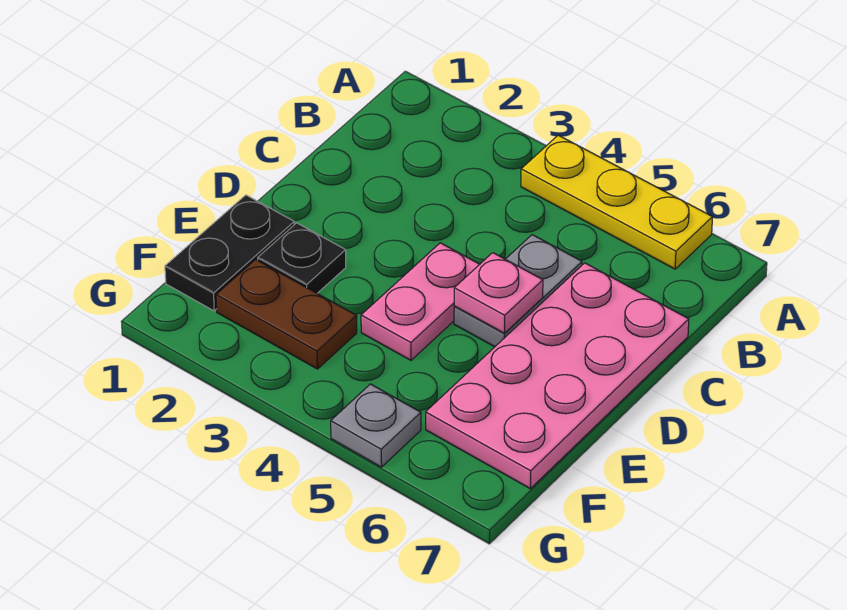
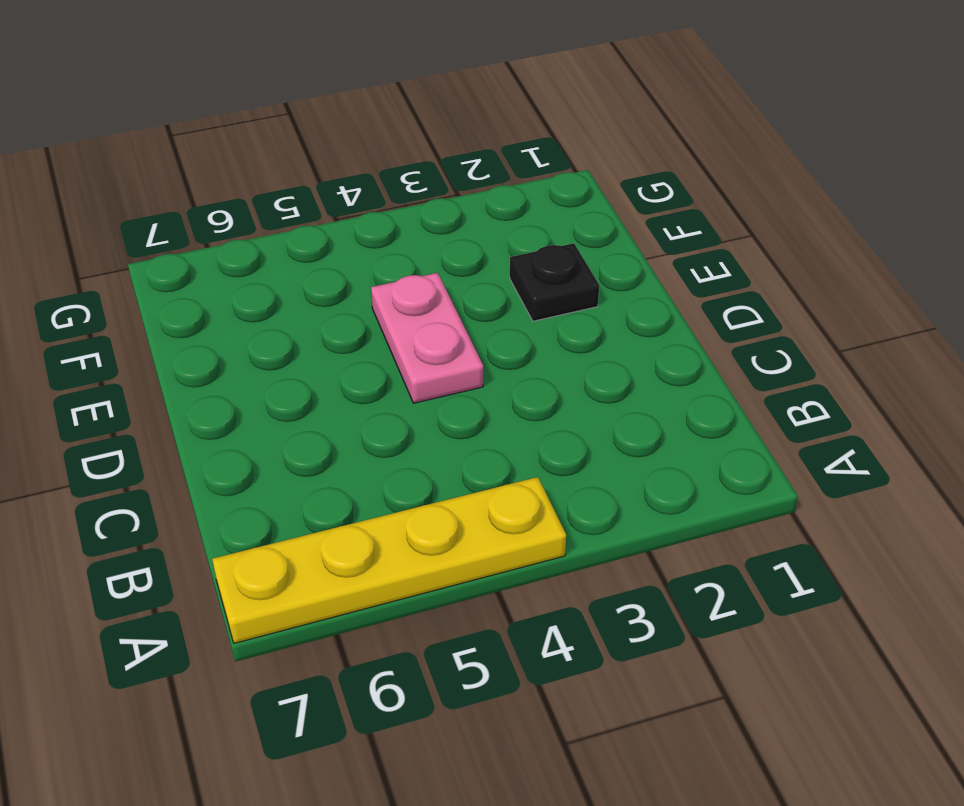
yellow 1x4 plate [212,477,566,643] -> yellow 1x3 plate [521,135,713,269]
none -> grey 1x2 plate [454,235,582,347]
none -> pink 2x4 plate [426,263,689,489]

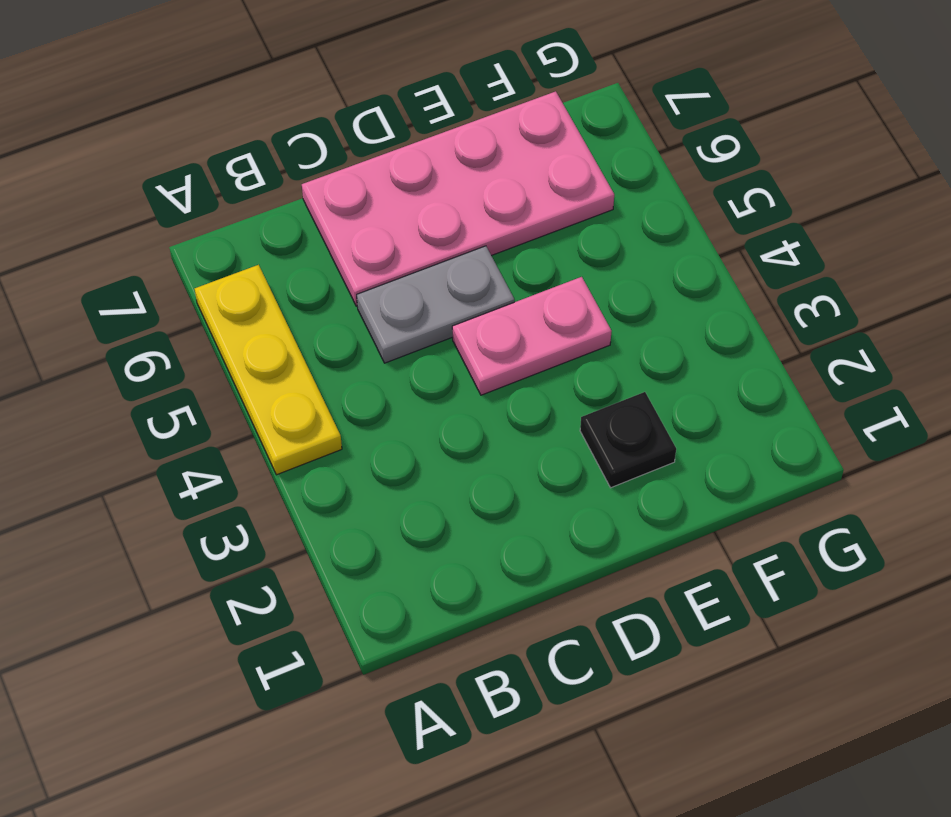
none -> black 1x2 plate [165,195,294,311]
none -> brown 1x2 plate [216,259,357,369]

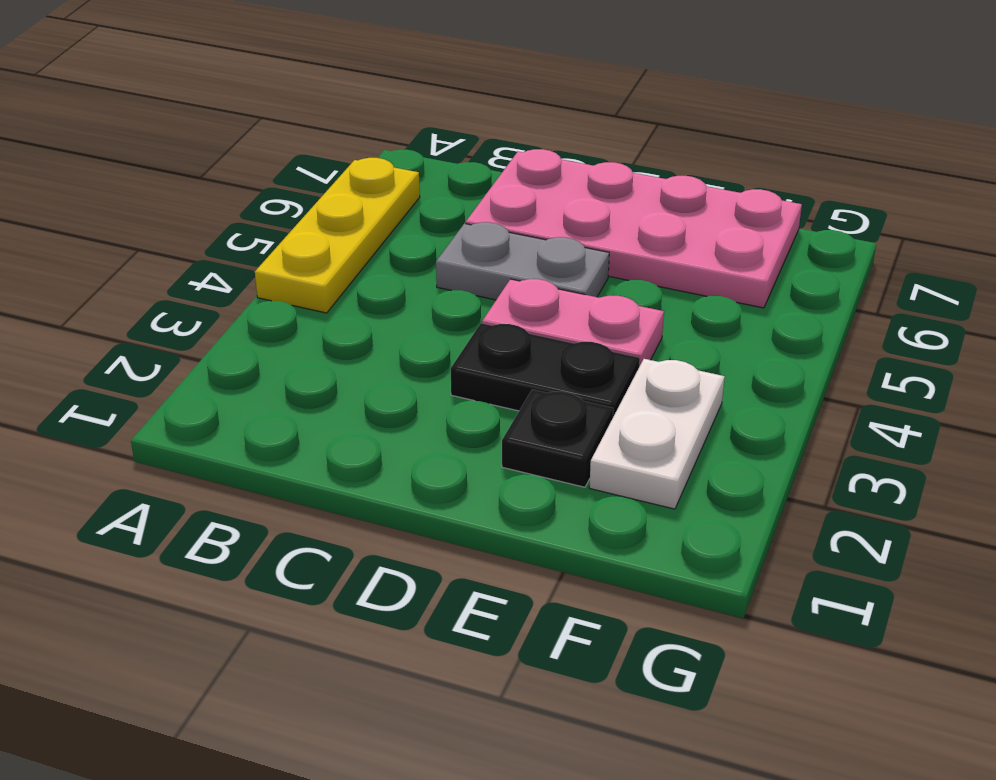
black 1x2 plate [451,323,640,417] -> black 1x2 plate moved to [165,195,294,311]
white 1x2 plate [589,359,725,509] -> brown 1x2 plate [216,259,357,369]
none -> grey 1x1 plate [331,384,421,467]
none -> pink 1x1 plate [454,253,543,333]

